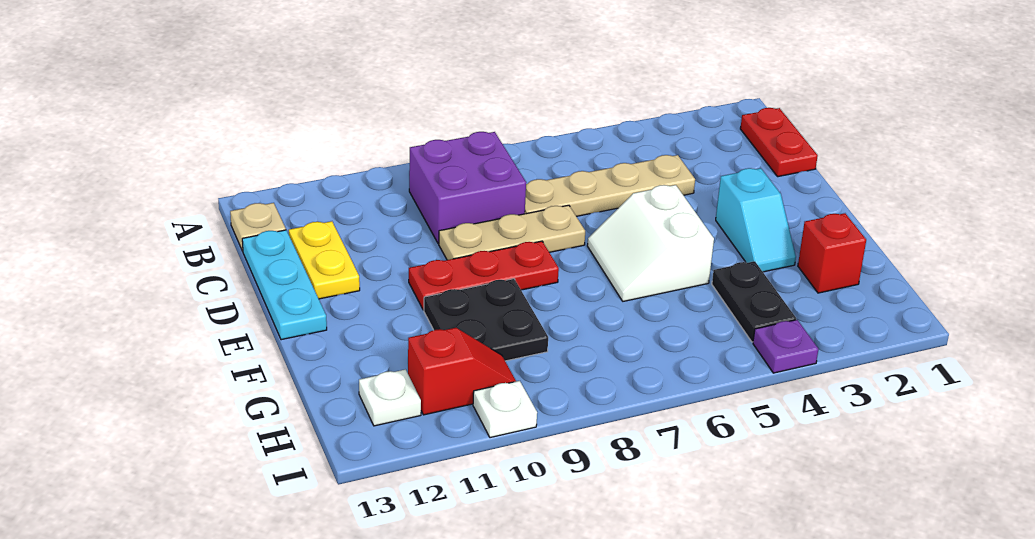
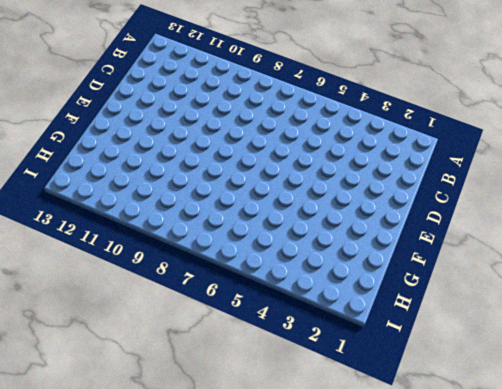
none -> red 1x2 plate [740,108,818,177]
none -> purple 2x2 brick [409,132,526,244]
none -> tan 1x1 plate [230,203,286,251]

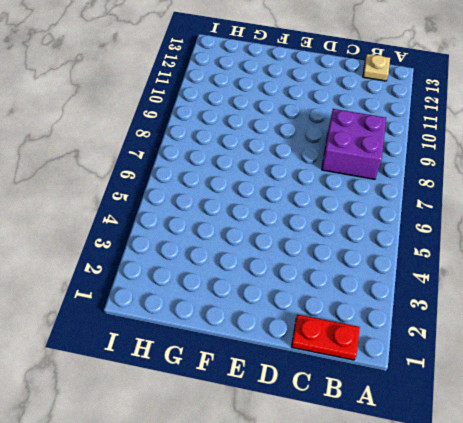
none -> tan 1x4 plate [525,155,695,216]
none -> yellow 1x2 plate [289,221,360,299]
none -> cyan 1x3 plate [242,230,327,340]

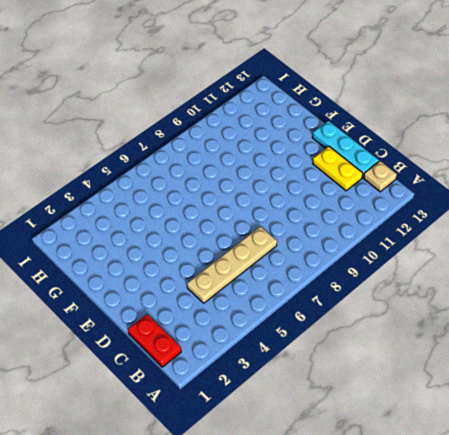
none -> purple 2x2 brick [409,132,526,244]
none -> tan 1x3 plate [439,205,585,260]
none -> cyan 1x2 slope [716,168,796,272]

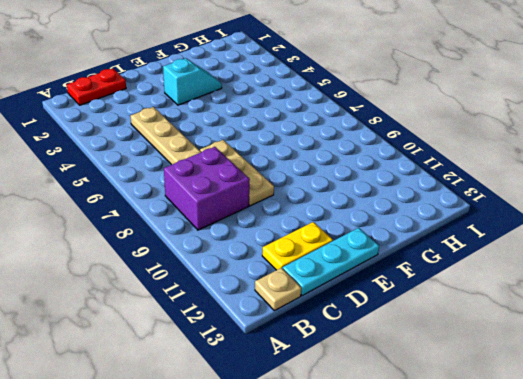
none -> white 2x2 slope [587,185,714,301]
none -> red 1x3 plate [409,241,559,310]
none -> black 2x2 plate [424,279,548,361]

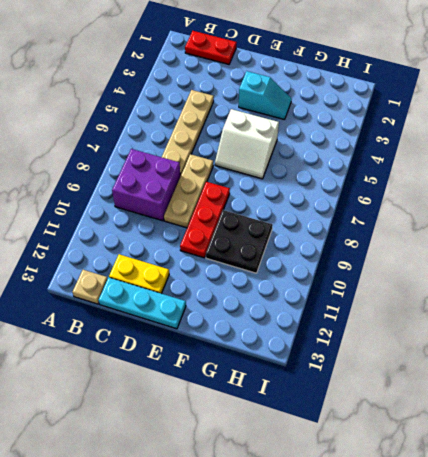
none -> red 1x1 brick [798,213,866,293]
none -> black 1x2 plate [712,261,796,342]
none -> red 1x2 slope [408,328,516,415]

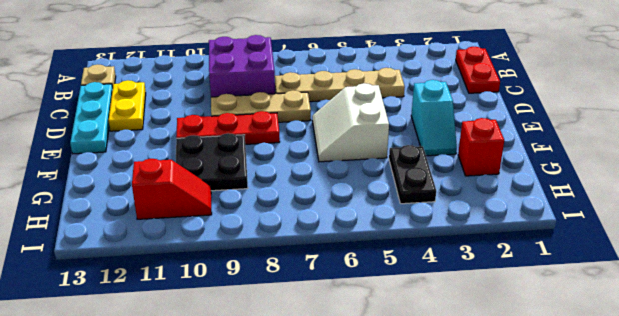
none -> white 1x1 plate [359,370,421,426]
none -> purple 1x1 plate [753,320,818,373]
none -> white 1x1 plate [473,381,537,438]

